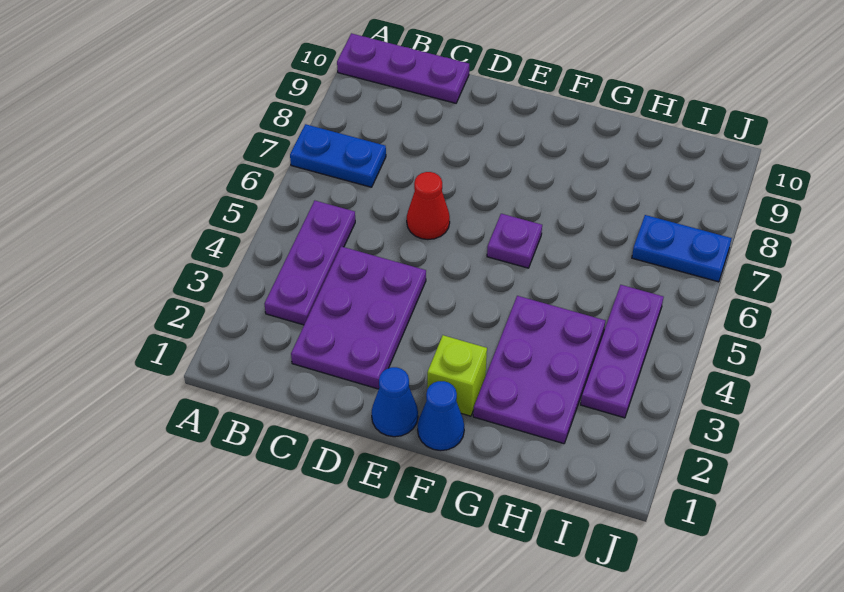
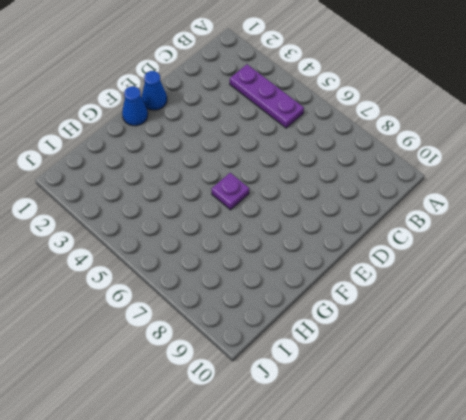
none -> blue 1x2 plate [290,124,386,187]
none -> purple 1x3 plate [337,33,469,103]
none -> purple 2x3 plate [291,246,426,389]

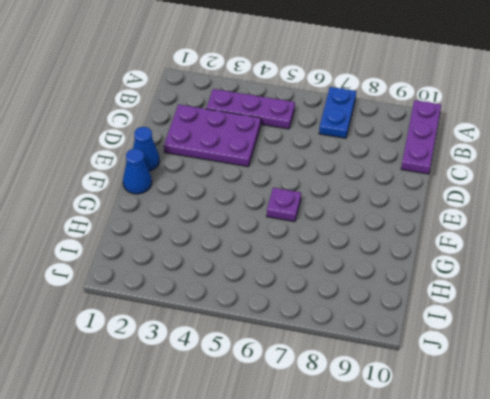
none -> red 1x1 cone [407,172,450,240]
none -> lime 1x1 brick [427,335,487,416]
none -> purple 2x3 plate [473,296,605,444]

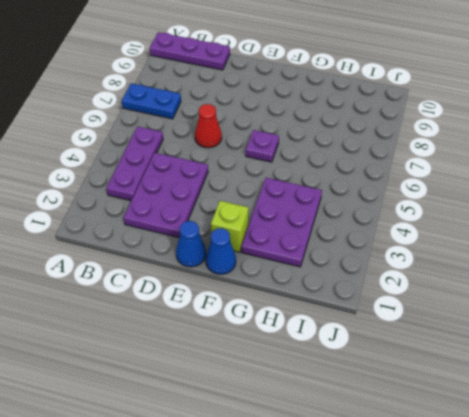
none -> purple 1x3 plate [581,285,663,418]
none -> blue 1x2 plate [632,215,732,282]

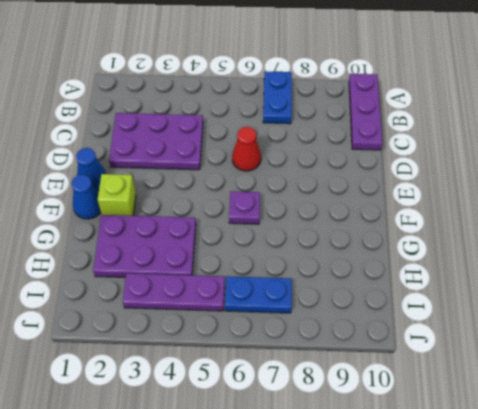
blue 1x2 plate [225,276,292,313] -> blue 1x2 plate turned to [632,215,732,282]
none -> purple 1x3 plate [265,201,355,325]

